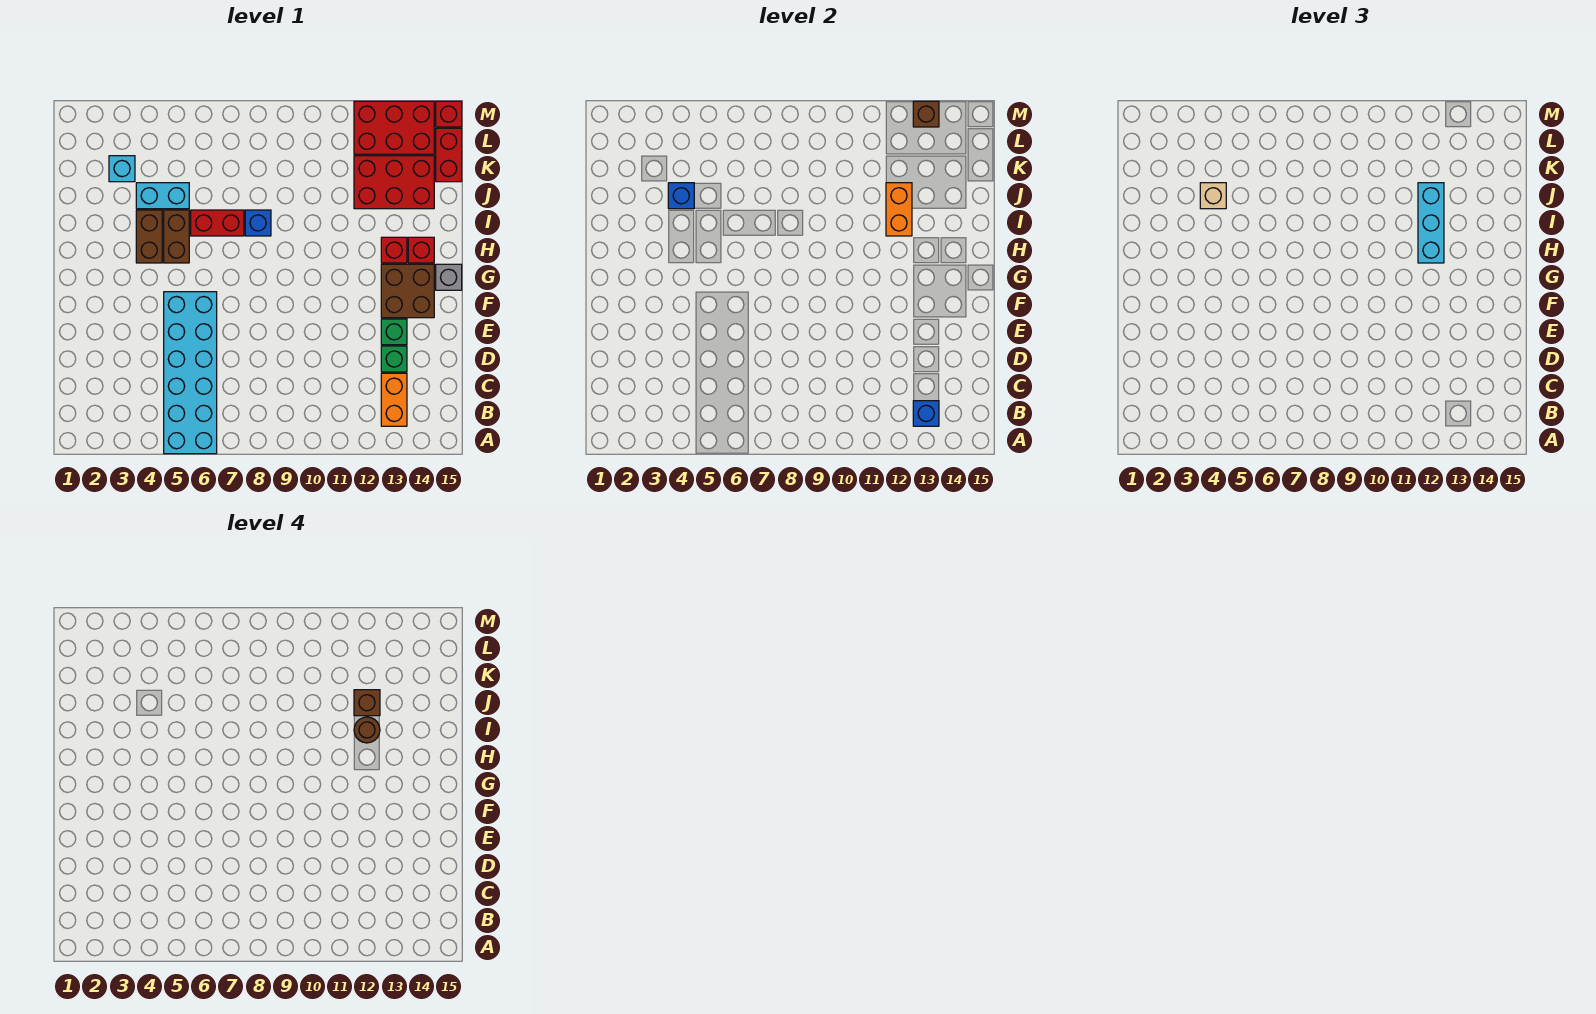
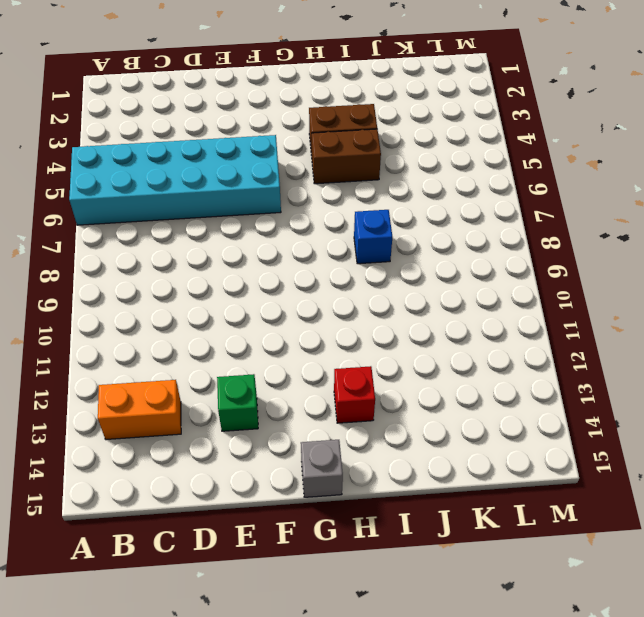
none -> green 1x1 brick [381,346,407,372]
none -> brown 2x2 brick [381,264,434,318]
none -> red 1x1 brick [408,237,434,263]

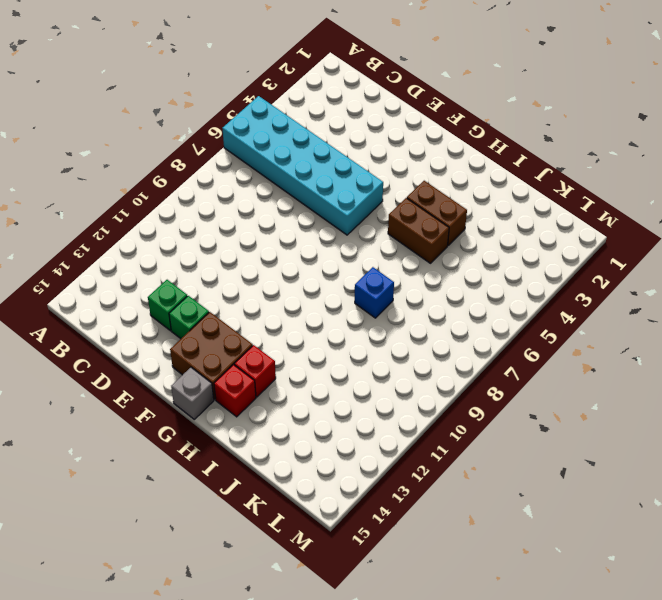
none -> orange 1x2 brick [381,373,407,426]
none -> red 1x2 brick [191,210,244,236]
none -> cyan 1x2 brick [136,183,189,209]

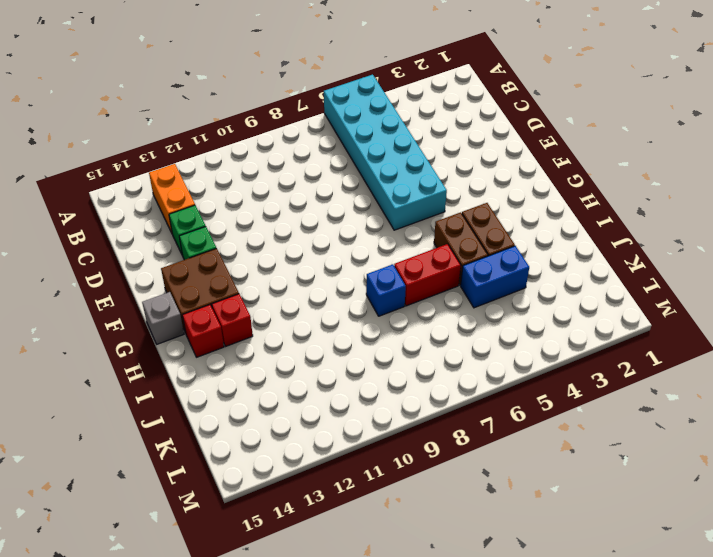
blue 1x2 brick [461,246,529,308] -> cyan 1x2 brick [136,183,189,209]
none -> red 2x3 brick [354,156,434,209]
none -> cyan 1x1 brick [109,156,135,182]
none -> red 1x2 brick [436,128,462,182]

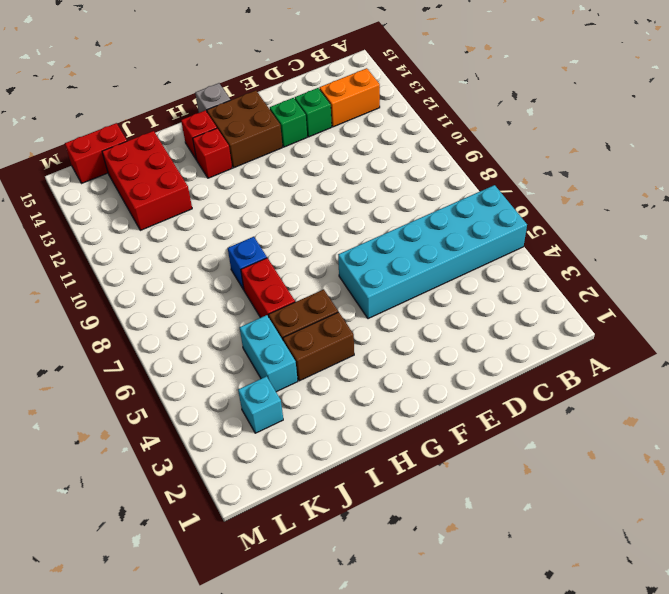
none -> red 2x3 brick [354,101,434,154]
none -> red 1x1 brick [436,101,462,127]
none -> blue 1x1 brick [913,401,939,426]

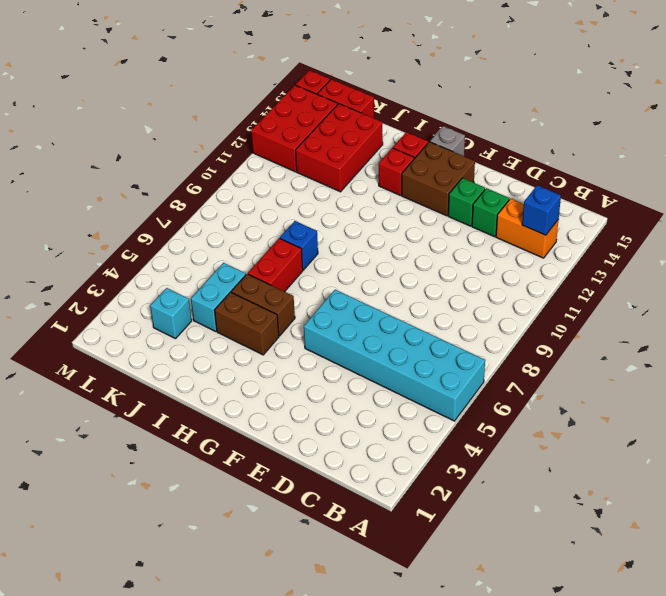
none -> orange 1x2 brick [886,183,912,236]
none -> blue 1x1 brick [668,183,694,209]
none -> brown 1x1 brick [913,101,939,127]

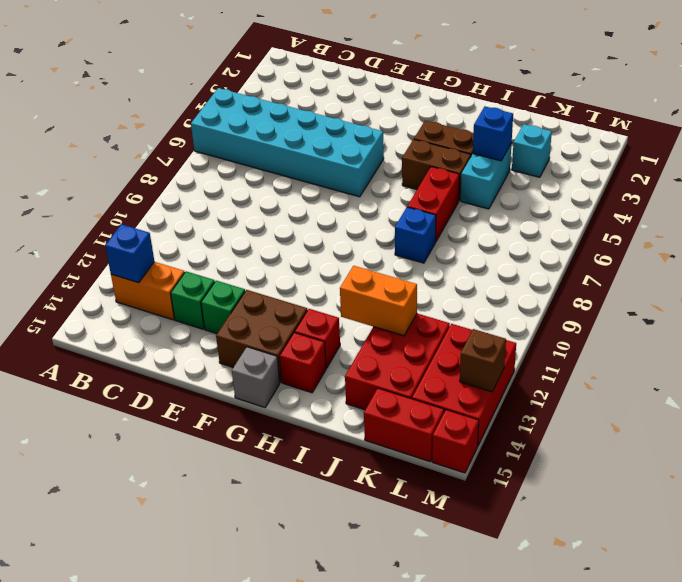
none -> cyan 1x3 brick [1418,183,1444,263]
none -> tan 1x1 brick [1200,183,1226,209]
none -> brown 1x1 round brick [354,717,380,743]

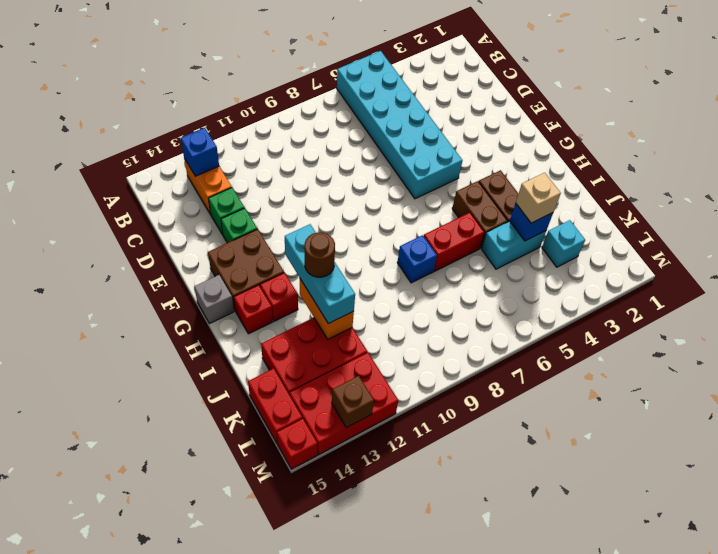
none -> brown 1x1 brick [354,690,380,716]

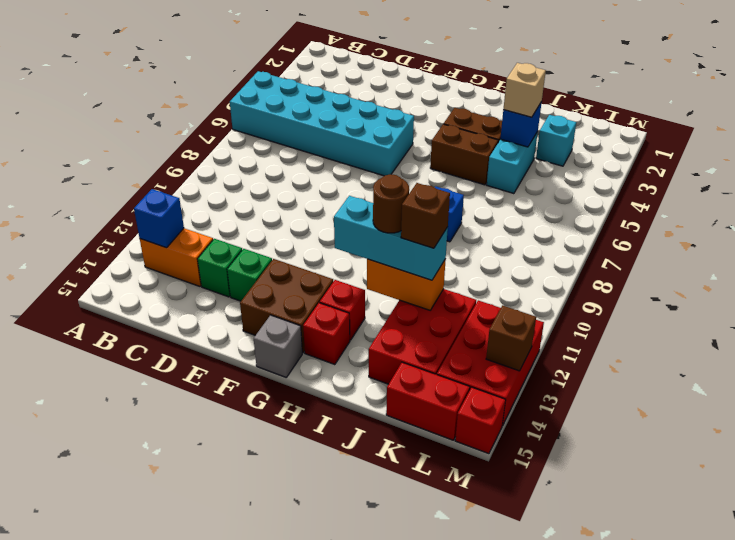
none -> red 1x2 brick [191,210,244,236]

